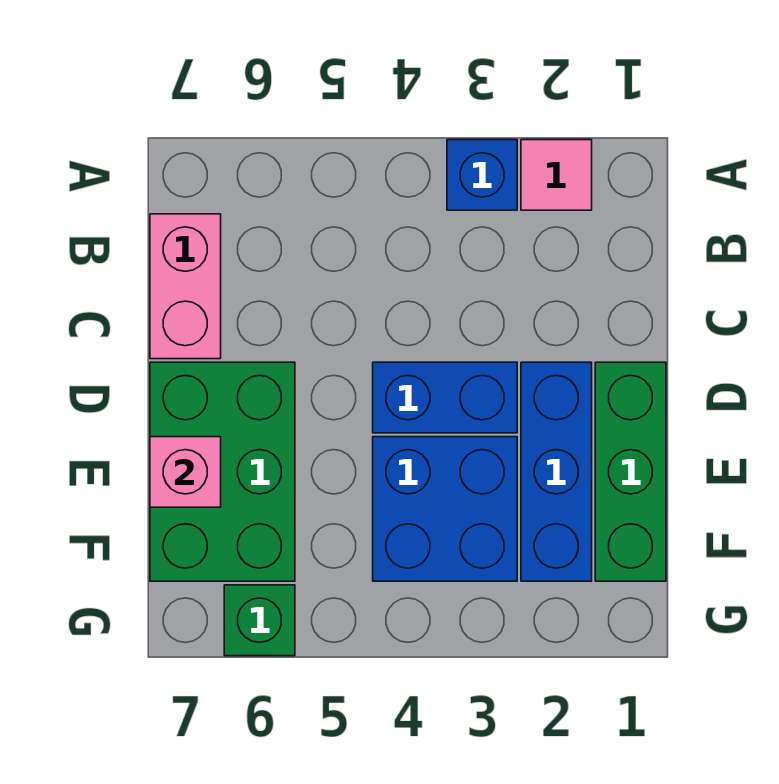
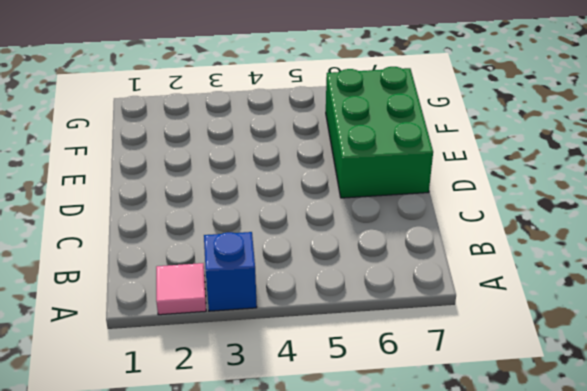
none -> pink 1x2 brick [150,214,221,359]
none -> green 1x3 brick [595,362,666,581]

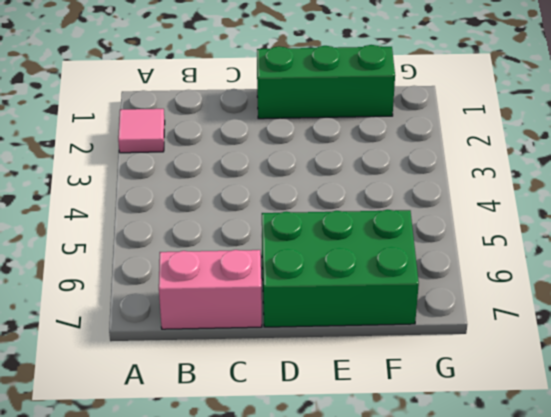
none -> blue 1x1 brick [447,140,517,210]
none -> blue 1x3 brick [521,362,592,581]

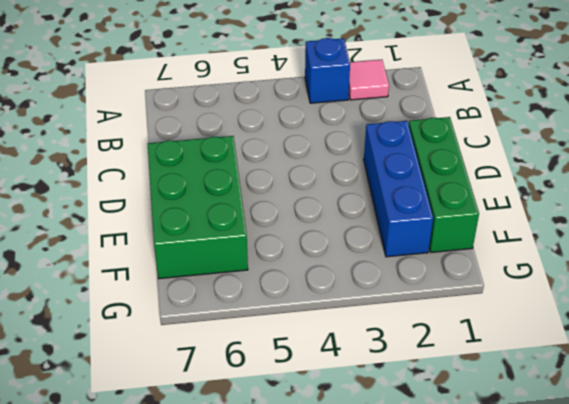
none -> pink 1x2 brick [150,214,221,359]
none -> blue 1x2 brick [373,362,517,433]

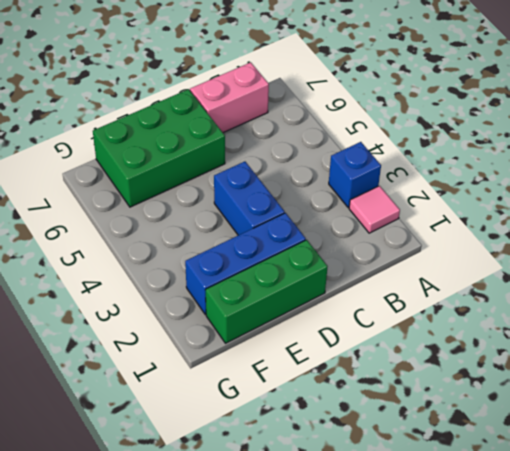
none -> blue 2x2 brick [373,437,517,581]
none -> green 1x1 brick [224,585,295,656]

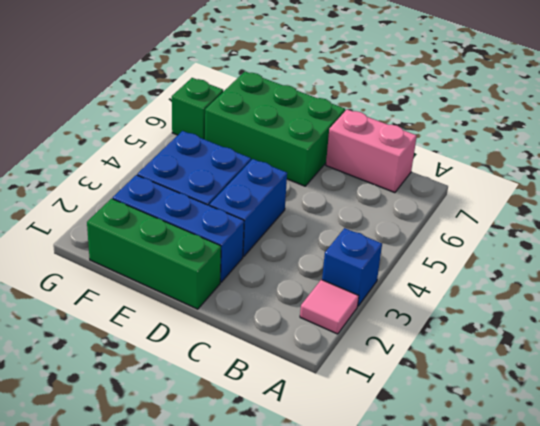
none -> pink 1x1 brick [150,437,221,507]

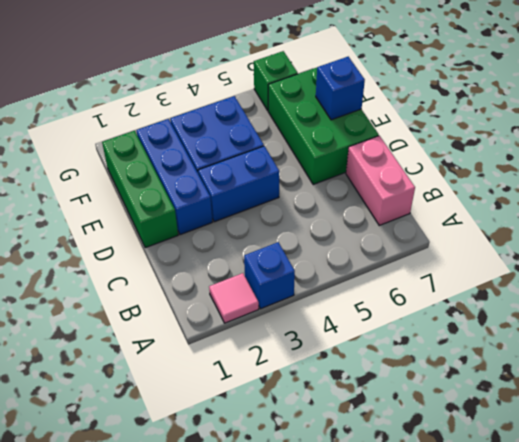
blue 1x1 brick [316,57,365,120] -> pink 1x1 brick [150,437,221,507]

